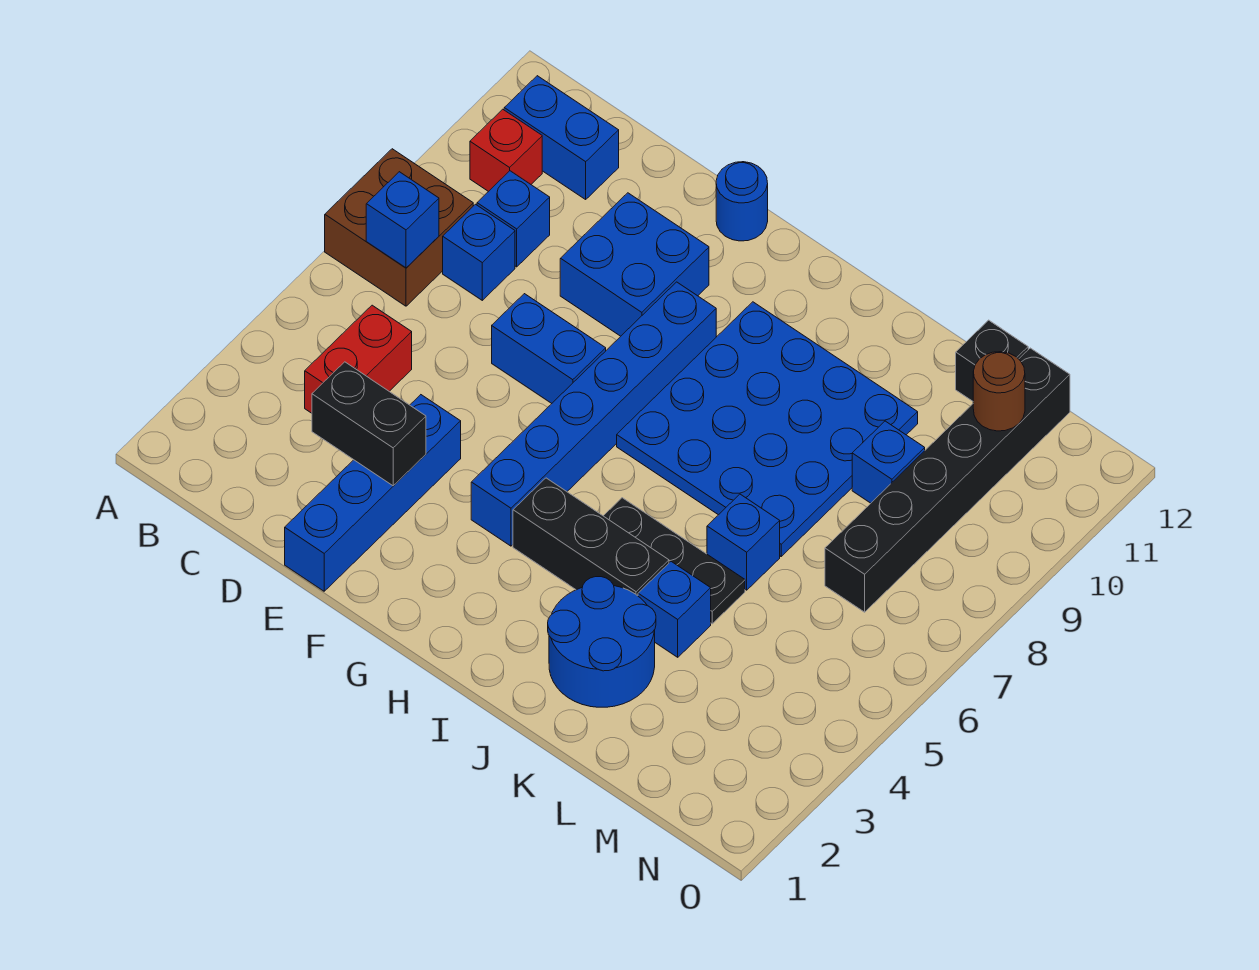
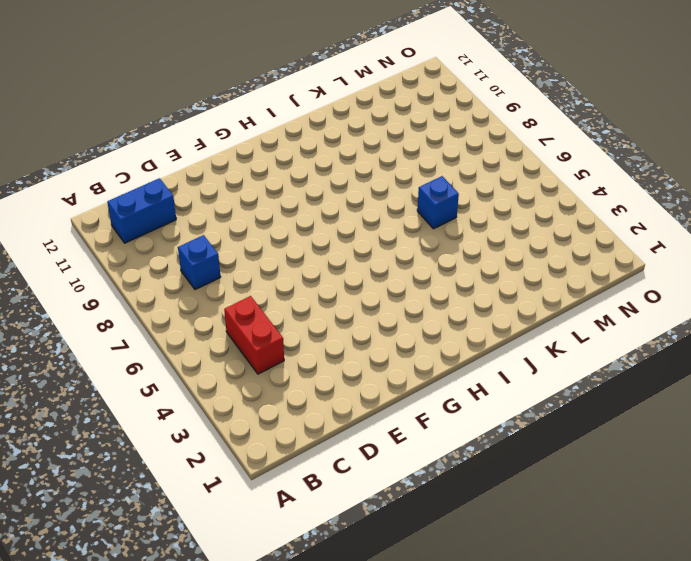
none -> brown 2x2 brick [325,149,473,306]
none -> red 1x1 brick [470,109,542,192]
none -> blue 1x1 brick [477,171,550,267]

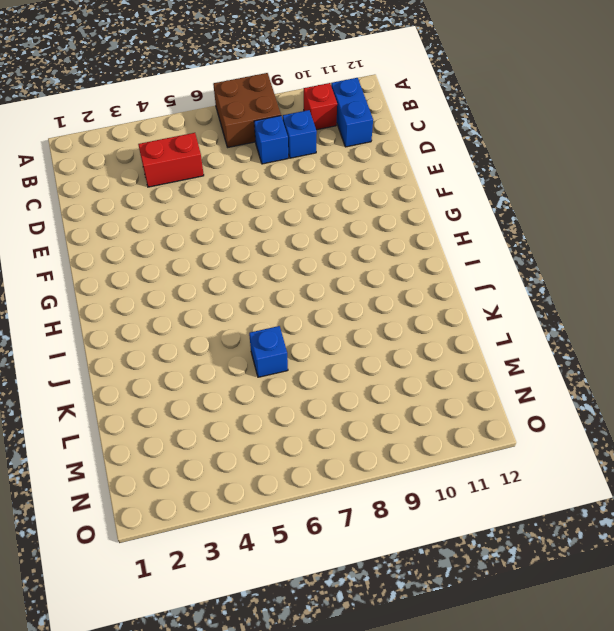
none -> blue 1x4 brick [285,395,461,591]
none -> blue 1x2 brick [492,294,606,403]
none -> blue 2x2 brick [560,193,709,336]

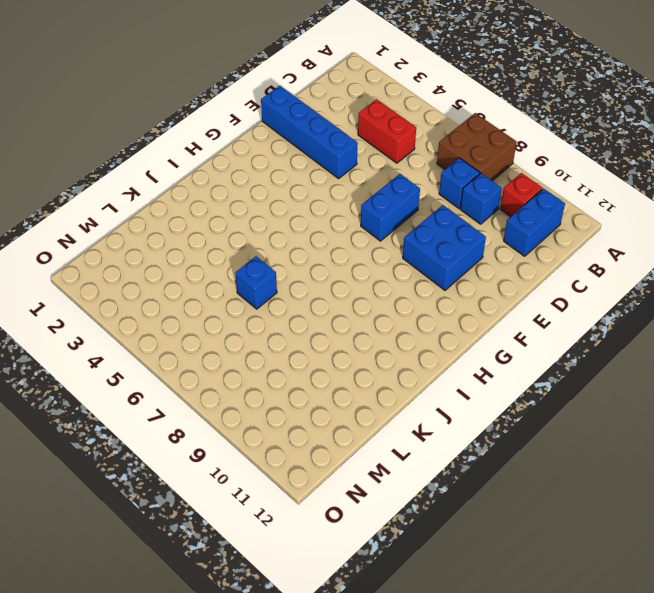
none -> blue 1x1 round brick [716,162,768,241]
none -> blue 1x6 brick [471,282,716,546]
none -> black 1x3 brick [513,478,669,596]

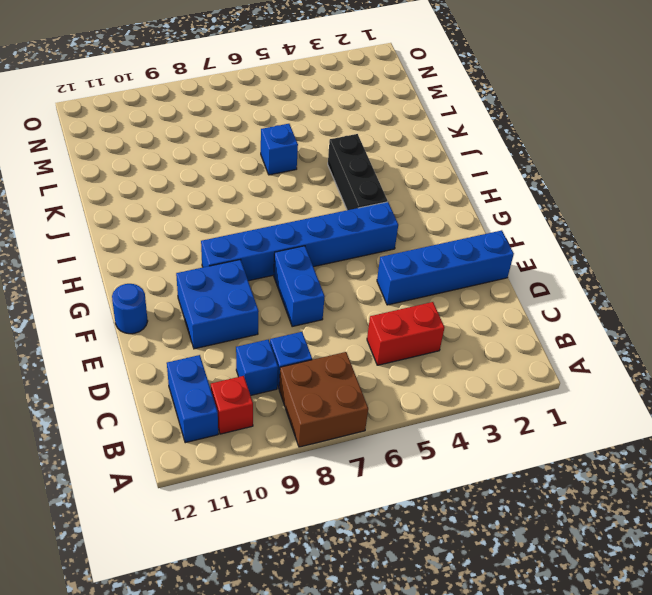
none -> blue 4x4 plate [617,302,918,556]
none -> black 1x3 plate [604,498,745,624]
none -> blue 2x2 round brick [548,577,656,707]

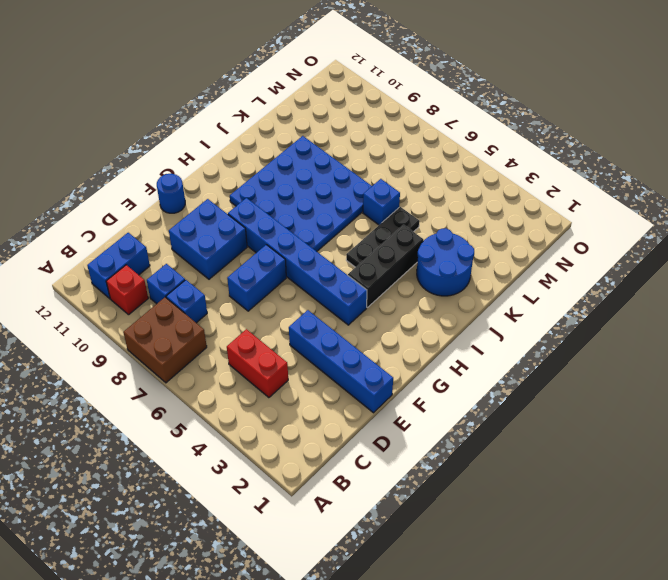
none -> blue 1x1 brick [638,562,711,657]
none -> blue 1x1 brick [852,421,925,503]
none -> black 1x1 brick [956,320,1028,401]

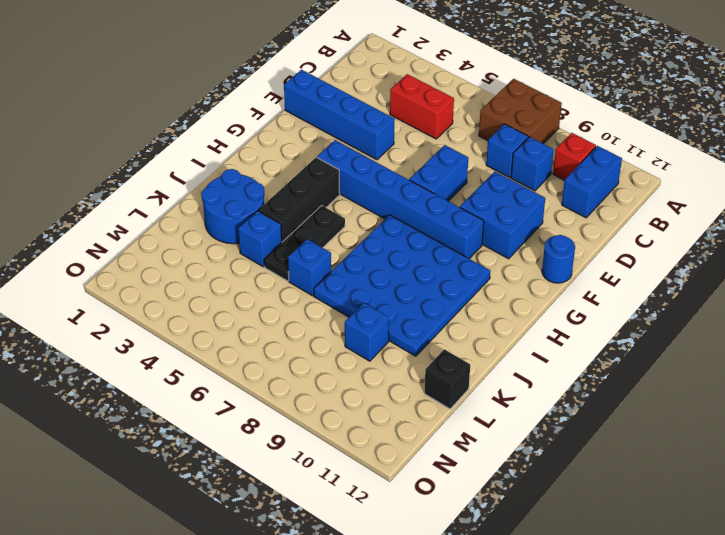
none -> black 1x6 brick [825,348,1070,612]
none -> blue 1x1 brick [366,172,439,268]
none -> black 1x2 brick [312,362,426,486]

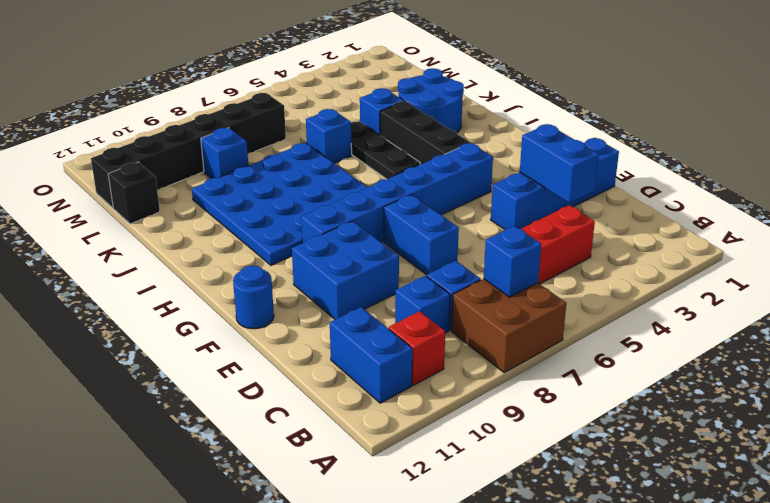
blue 1x2 brick [520,124,599,203] -> black 1x2 brick [312,362,426,486]
none -> brown 1x1 round brick [973,352,1025,431]

